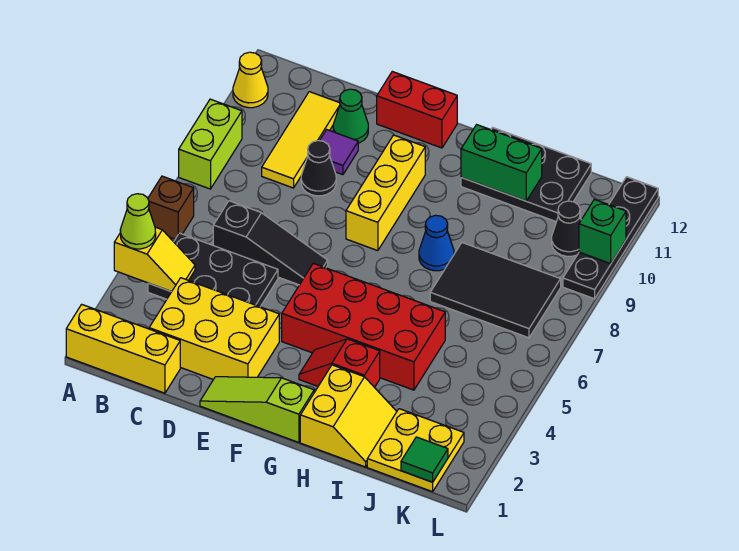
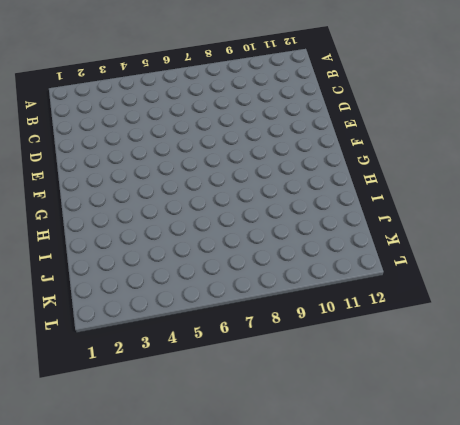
none -> yellow 1x3 brick [66,304,180,393]
none -> brown 1x1 brick [148,176,194,239]
none -> lime 1x2 brick [179,99,242,189]

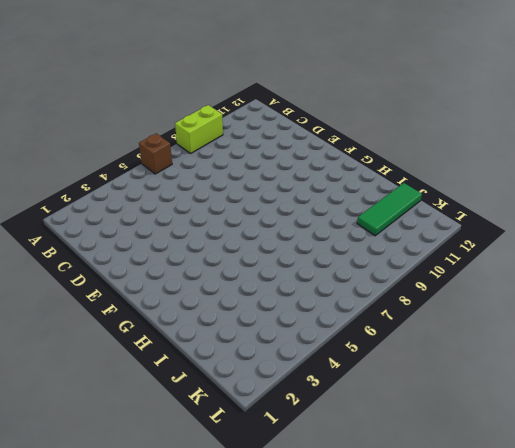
green 1x3 tile [357,183,422,236] -> black 2x3 plate [461,128,591,222]
none -> yellow 1x3 brick [66,304,180,393]
none -> yellow 1x1 cone [233,52,268,108]
none -> black 2x3 plate [148,233,278,307]

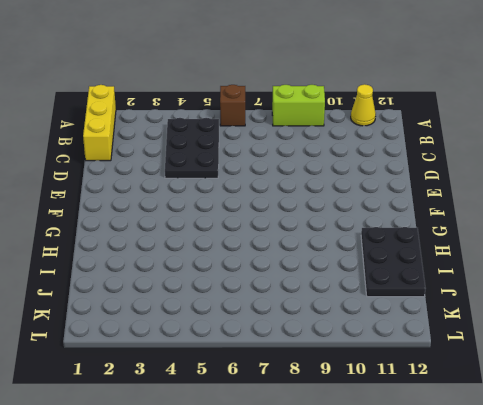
none -> yellow 2x3 brick [149,278,279,380]
none -> black 1x3 slope [213,201,328,285]
none -> yellow 1x3 tile [262,92,340,188]

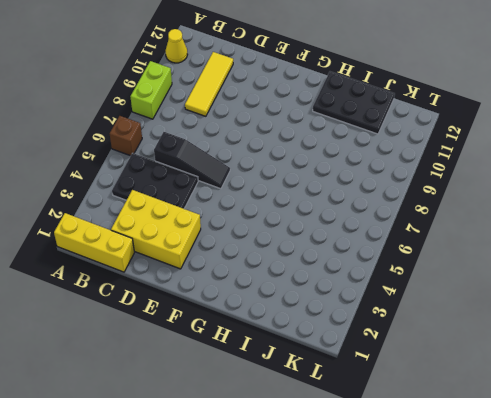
none -> black 1x1 cone [301,141,336,196]
none -> purple 1x1 tile [320,130,358,175]
none -> green 1x1 cone [333,89,368,143]

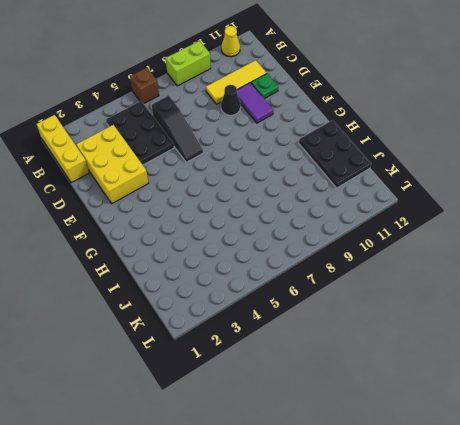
purple 1x2 tile [237,83,273,123] -> purple 1x1 tile [320,130,358,175]
green 1x1 plate [251,74,278,99] -> green 1x1 cone [333,89,368,143]
none -> lime 1x3 slope [200,377,314,442]
none -> red 1x2 brick [377,72,457,148]
none -> red 2x4 brick [282,263,445,390]

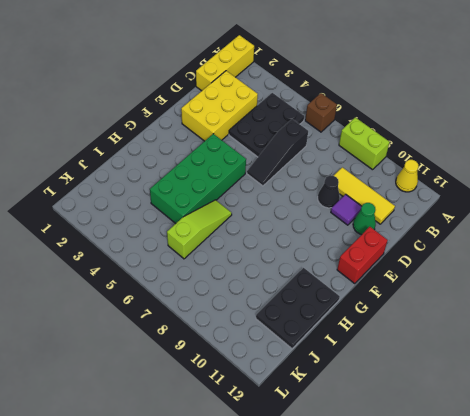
green 2x4 brick [150,134,246,224] -> red 2x4 brick [282,263,445,390]
lime 1x3 slope [167,200,232,259] -> lime 1x3 slope moved to [200,377,314,442]
none -> yellow 1x3 brick [346,135,425,251]
none -> red 1x2 slope [299,339,380,388]
none -> yellow 2x2 slope [300,365,397,467]

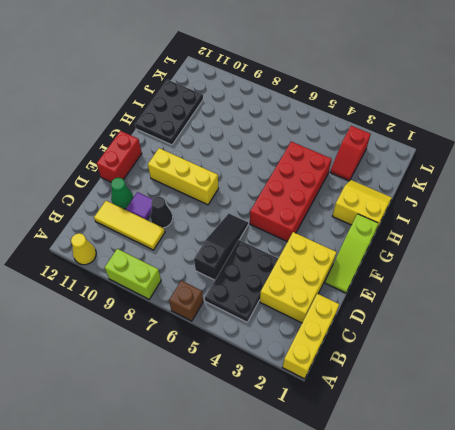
red 1x2 slope [330,126,371,181] -> red 1x2 slope moved to [299,339,380,388]
none -> blue 1x1 cone [419,215,454,271]
none -> black 2x3 tile [430,243,561,338]
none -> yellow 2x2 plate [367,409,464,492]

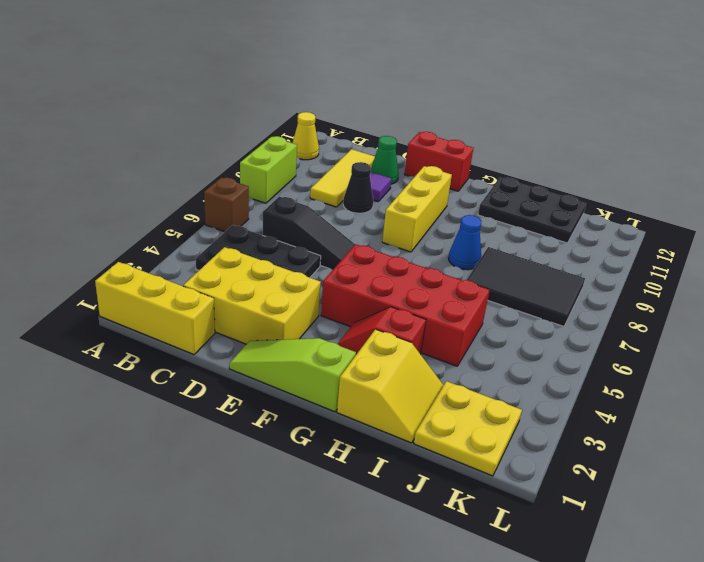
none -> black 1x1 cone [552,201,581,256]
none -> black 1x4 plate [563,177,658,299]
none -> yellow 1x2 slope [114,227,195,292]

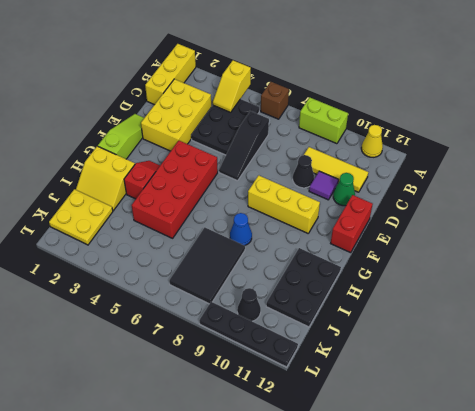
none -> green 1x2 brick [461,125,542,201]
none -> green 1x1 tile [401,437,448,482]
none -> green 1x1 brick [579,199,626,264]

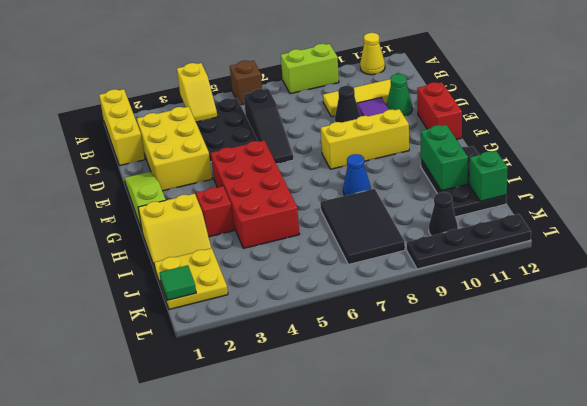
green 1x1 brick [469,151,508,201] -> green 1x1 brick moved to [579,199,626,264]
none -> lime 1x1 cone [120,194,156,249]

